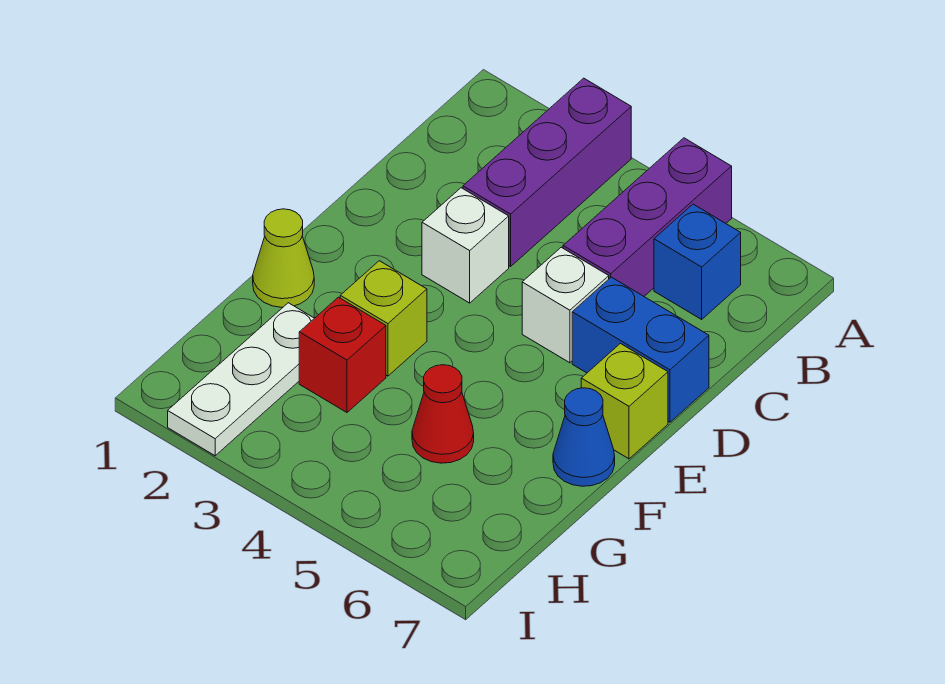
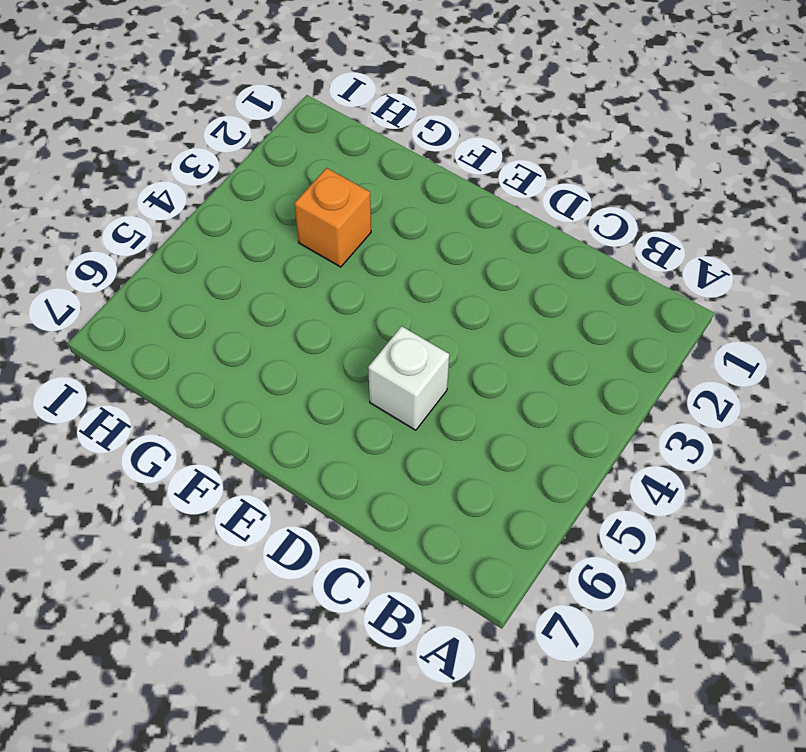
orange 1x1 brick [295,168,371,267] -> red 1x1 brick [299,297,386,412]
none -> purple 1x3 brick [463,78,631,266]
none -> purple 1x3 brick [563,138,732,296]
none -> blue 1x1 brick [654,204,741,319]

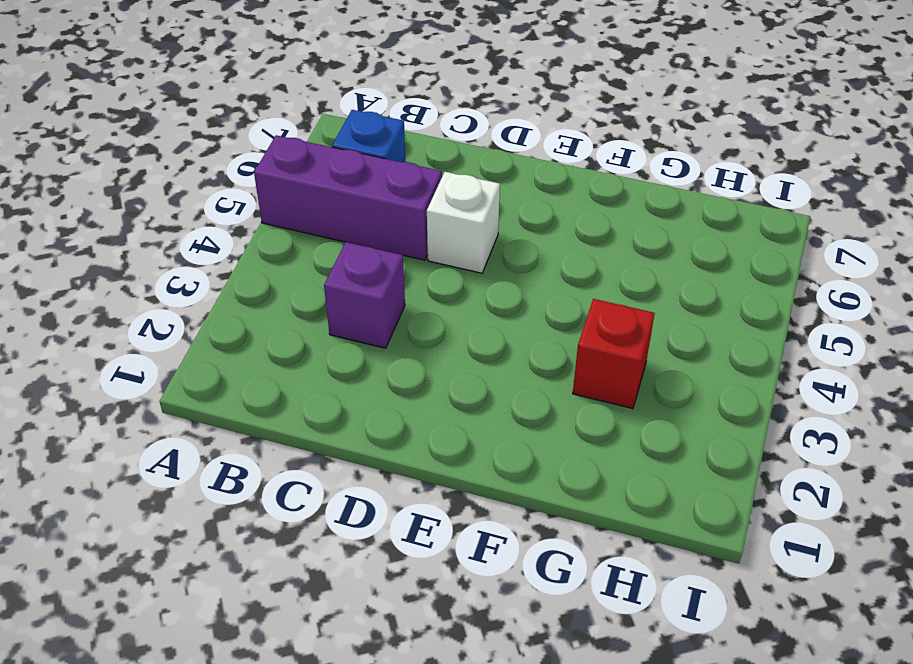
purple 1x1 brick [324,242,405,348] -> purple 1x3 brick [463,78,631,266]
none -> white 1x1 brick [422,188,509,303]
none -> blue 1x2 brick [572,277,709,422]
none -> lime 1x1 brick [581,344,668,459]

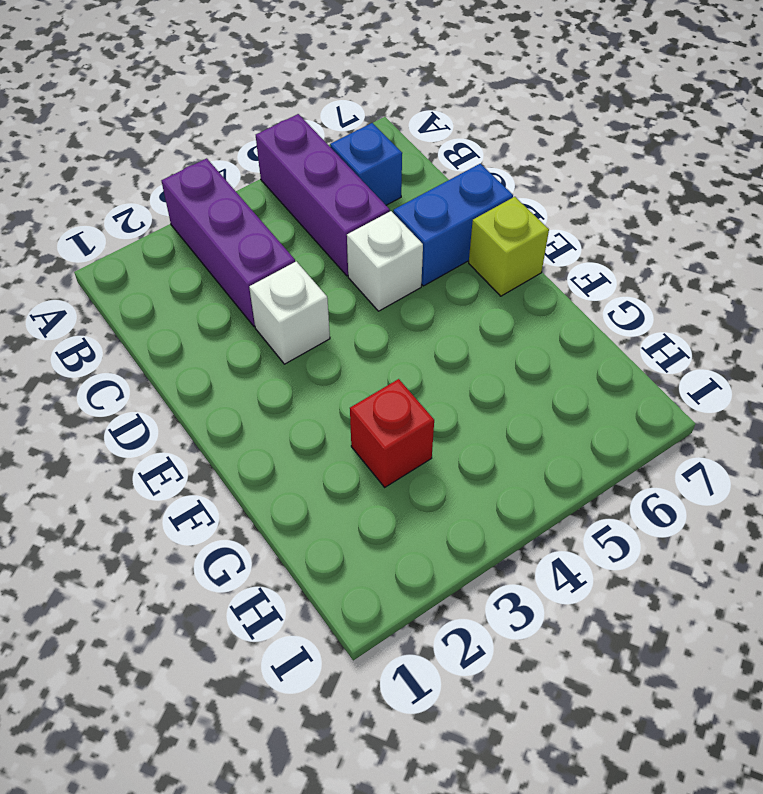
none -> lime 1x1 cone [253,209,314,307]
none -> lime 1x1 brick [340,261,427,376]
none -> blue 1x1 cone [553,388,615,486]

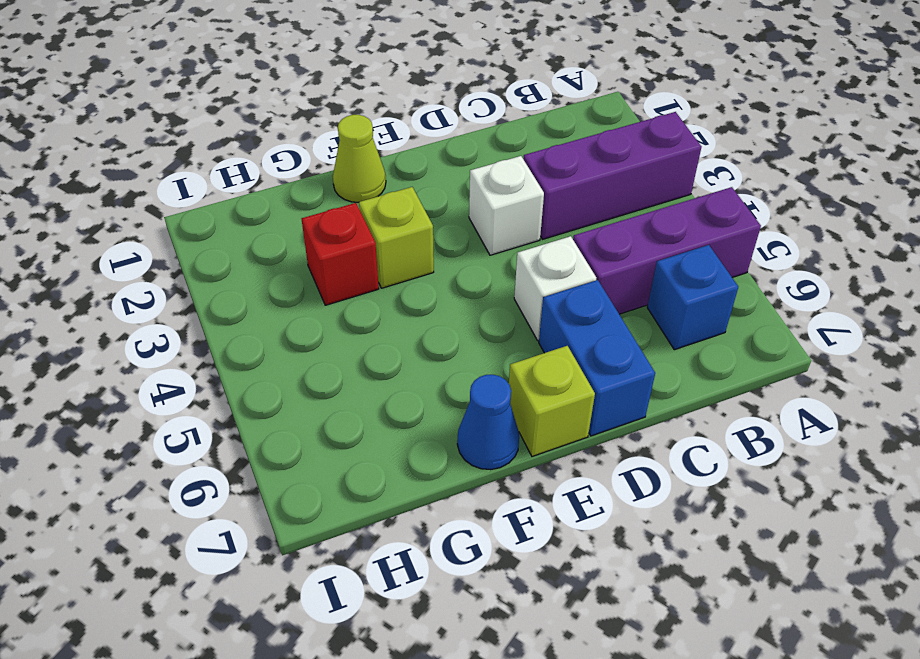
none -> white 1x3 plate [168,303,314,456]
none -> red 1x1 cone [412,365,474,463]

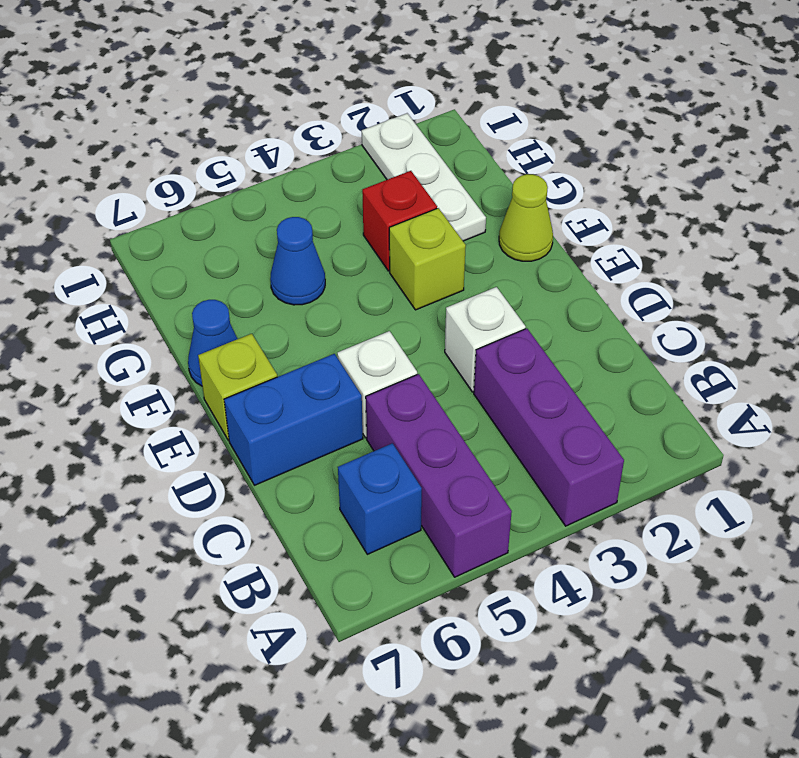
blue 1x1 cone [270,217,325,305] -> red 1x1 cone [412,365,474,463]

